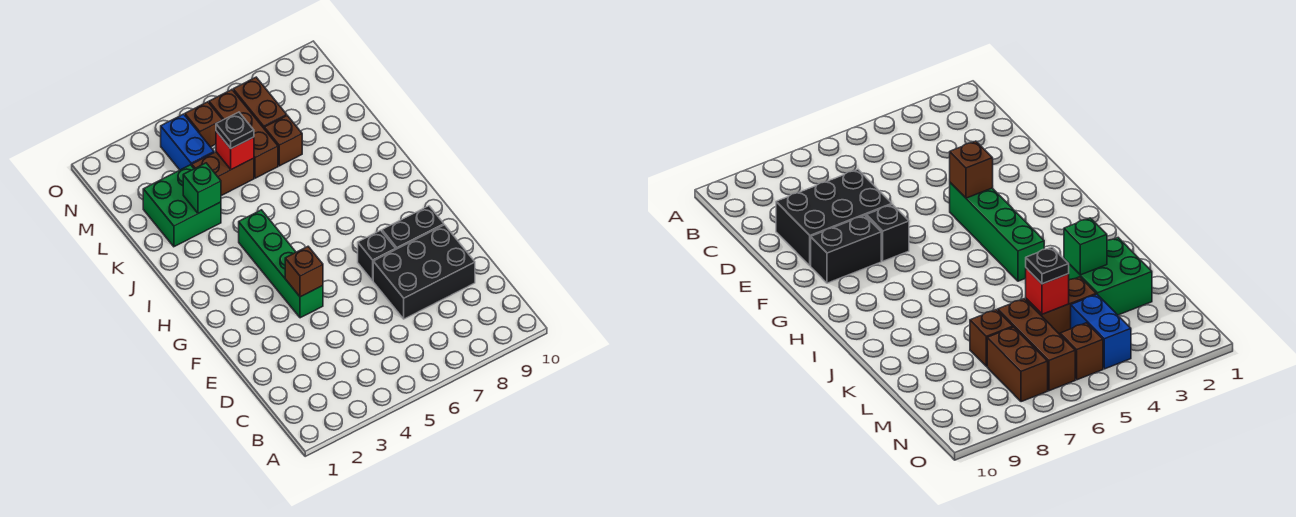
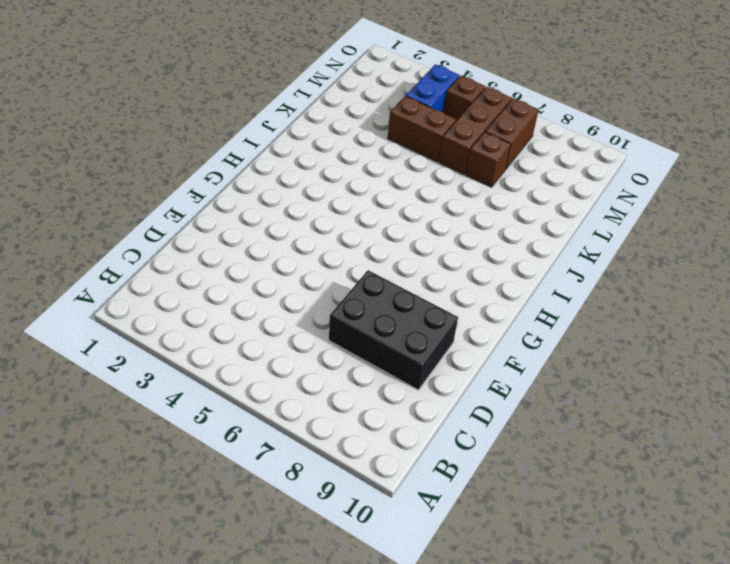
none -> green 1x4 brick [239,210,323,318]
none -> black 1x1 brick [358,230,396,281]
none -> black 1x2 brick [382,206,444,249]

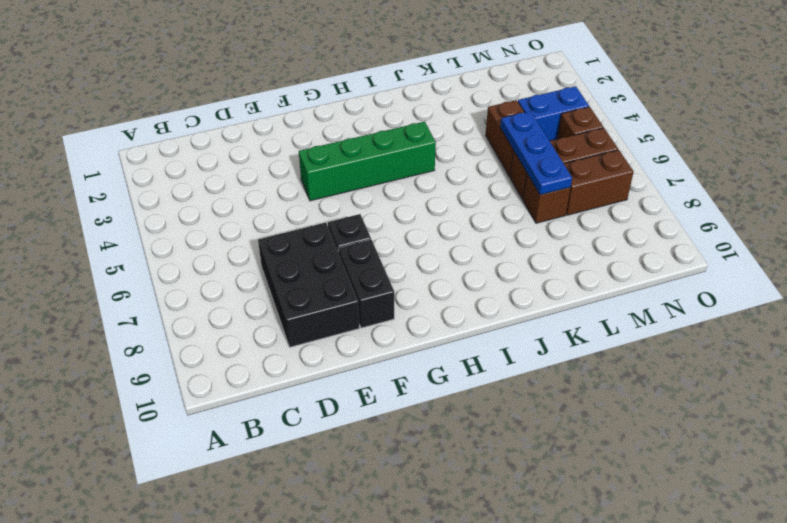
blue 1x3 plate [500,111,572,195] -> red 1x1 brick [216,131,254,169]
none -> green 2x2 brick [143,165,221,247]
none -> brown 1x1 brick [285,247,323,297]
none -> green 1x1 brick [183,163,221,213]

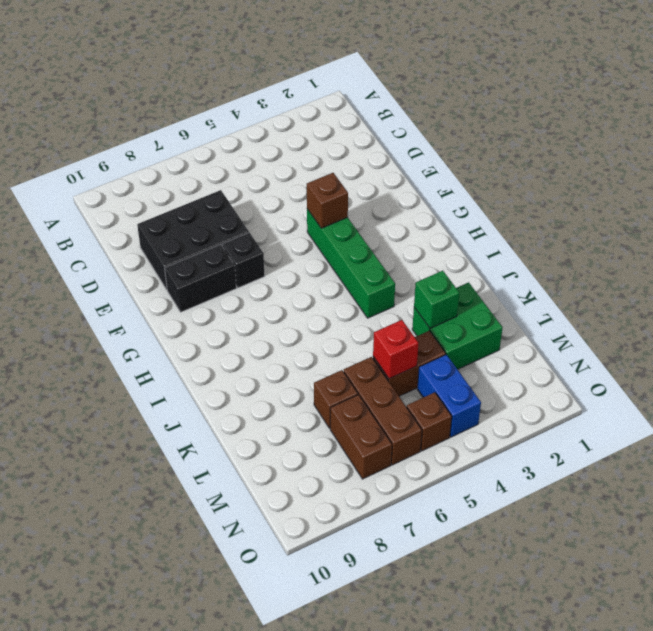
none -> black 1x1 plate [216,112,254,148]

